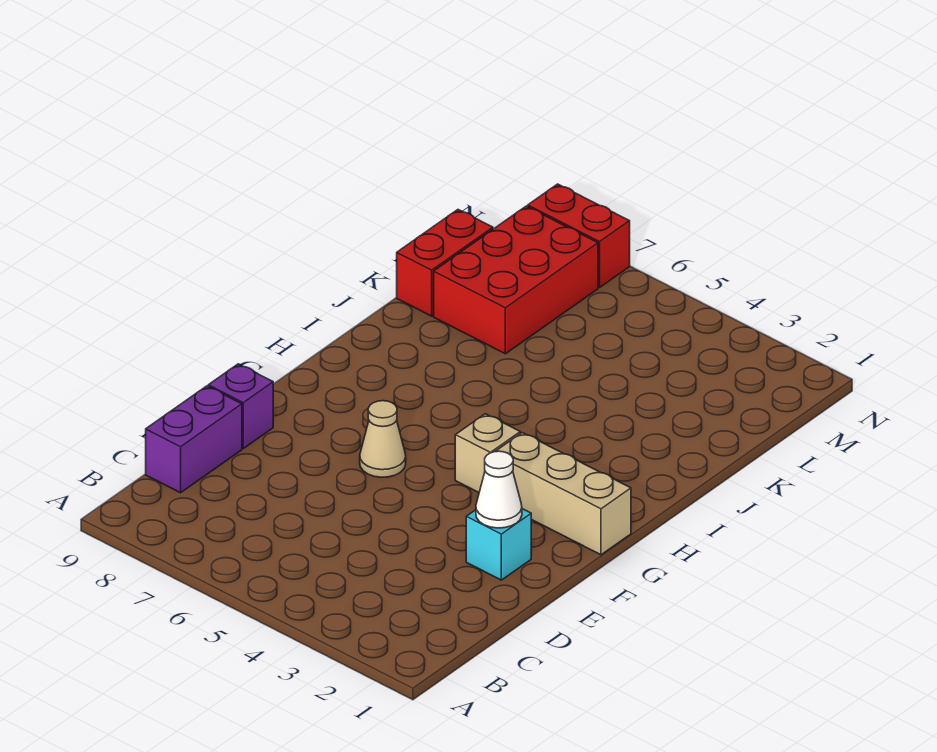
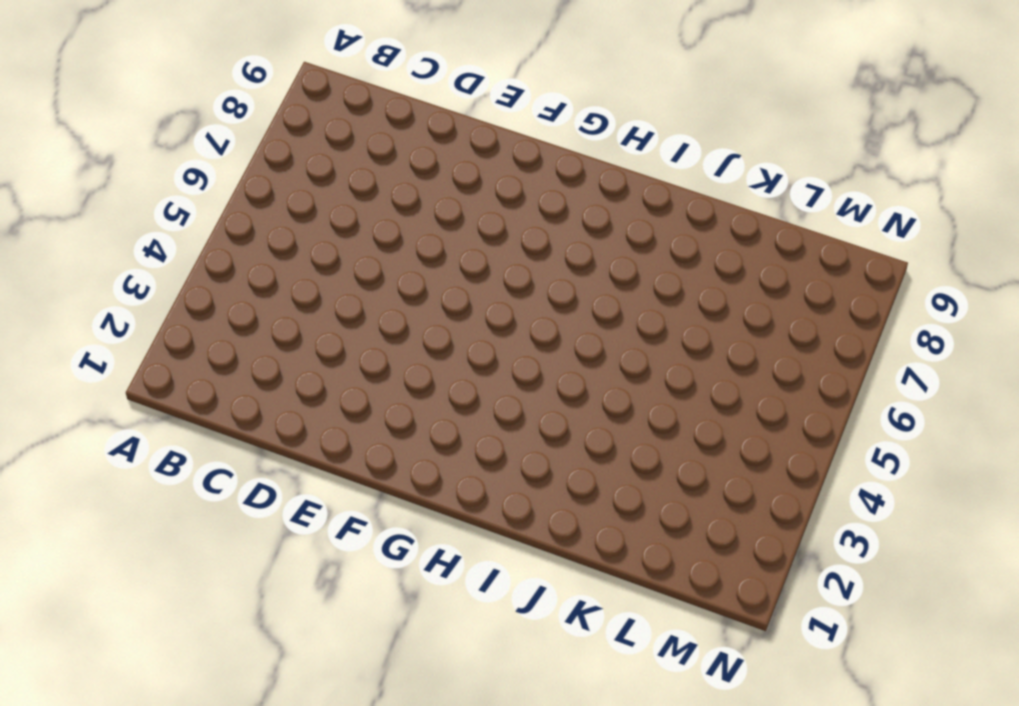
none -> purple 1x2 brick [146,386,242,493]
none -> cyan 1x1 brick [466,509,531,580]

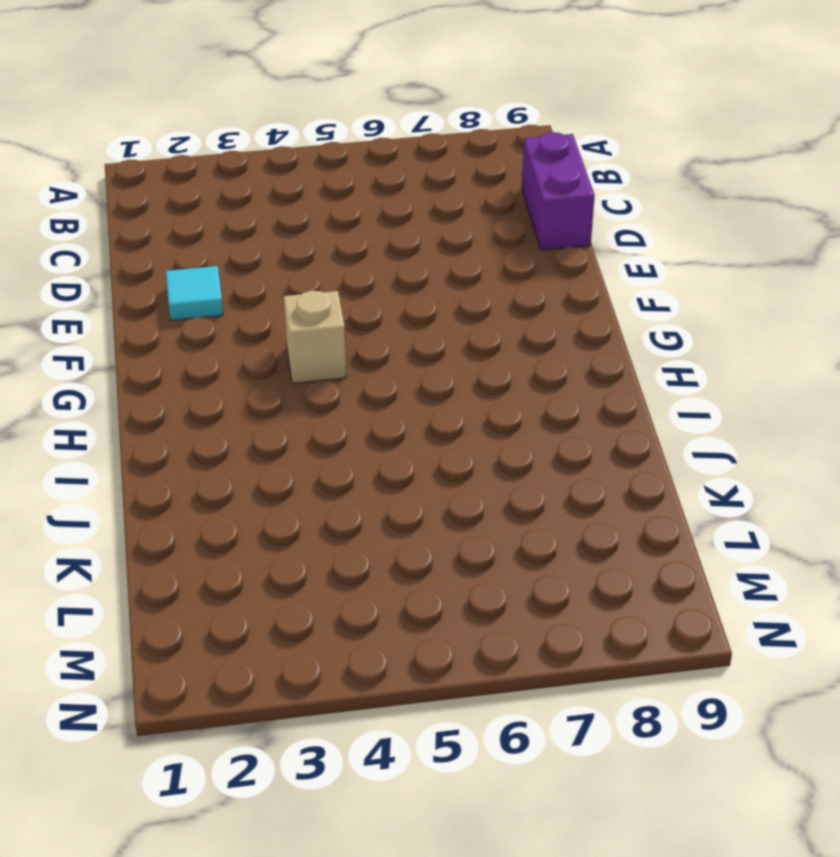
cyan 1x1 tile [166,266,223,320] -> cyan 1x1 brick [466,509,531,580]
none -> purple 1x1 brick [208,364,273,448]
none -> tan 1x1 cone [360,401,406,477]

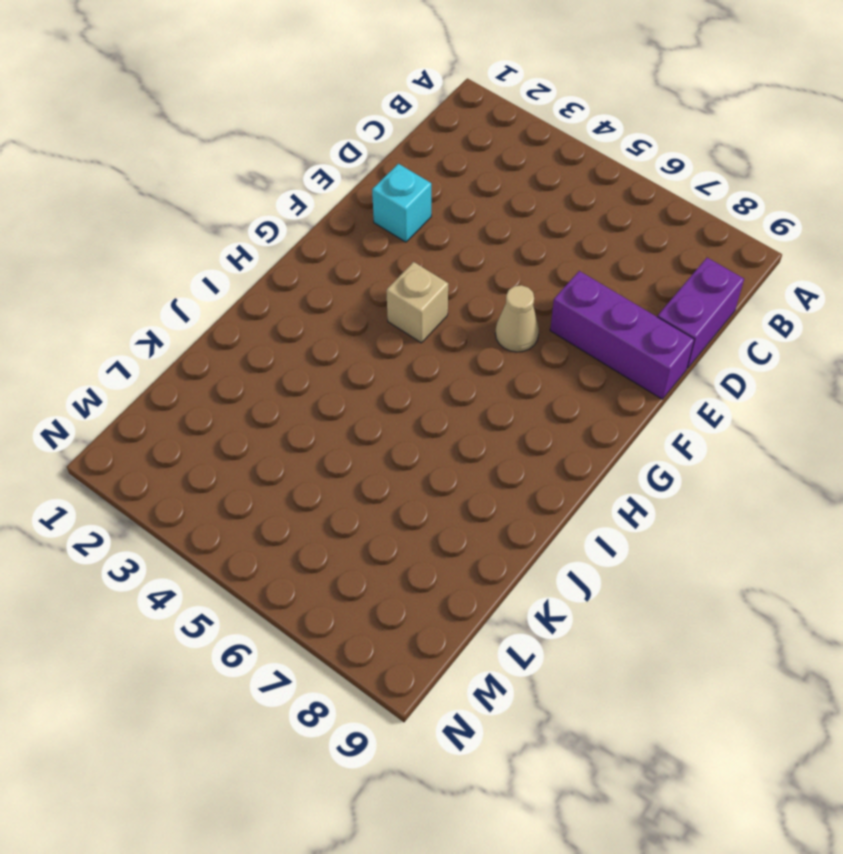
purple 1x3 brick [550,271,694,399] -> purple 1x1 brick [208,364,273,448]
none -> tan 1x3 brick [495,433,631,555]
none -> red 2x3 brick [434,206,598,354]

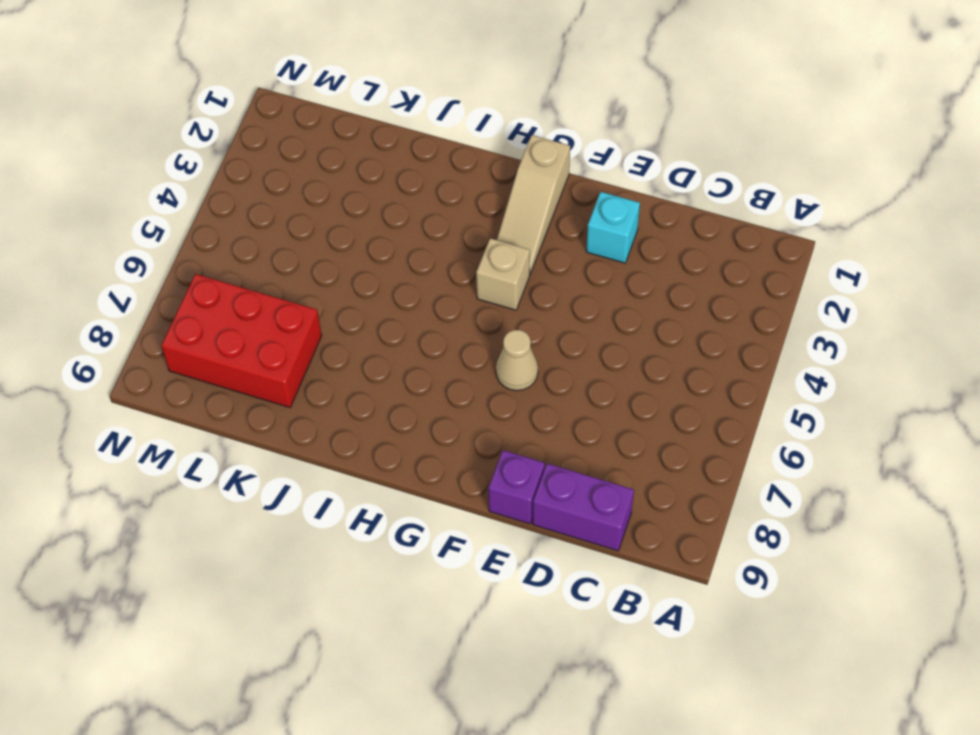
tan 1x3 slope [497,135,570,274] -> tan 1x3 brick [495,433,631,555]
none -> red 1x2 brick [397,210,493,316]
none -> red 1x2 brick [528,184,630,287]

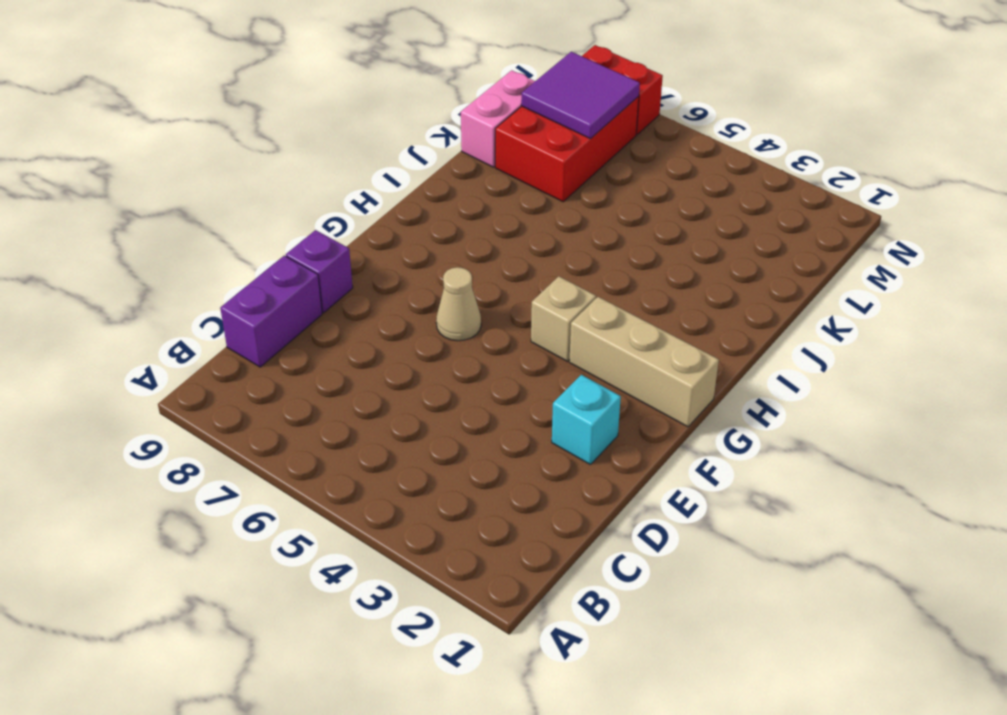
pink 1x2 brick [461,70,535,167] -> red 1x2 brick [397,210,493,316]
purple 2x2 tile [521,52,640,138] -> none
none -> white 1x1 cone [476,451,522,528]

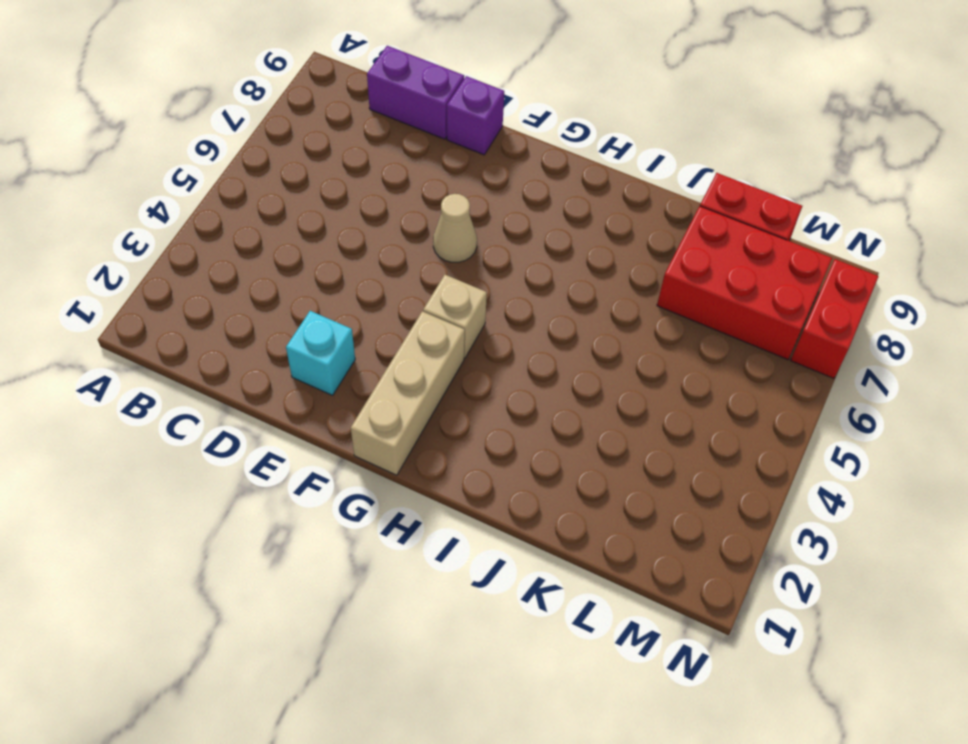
none -> white 1x1 cone [476,451,522,528]

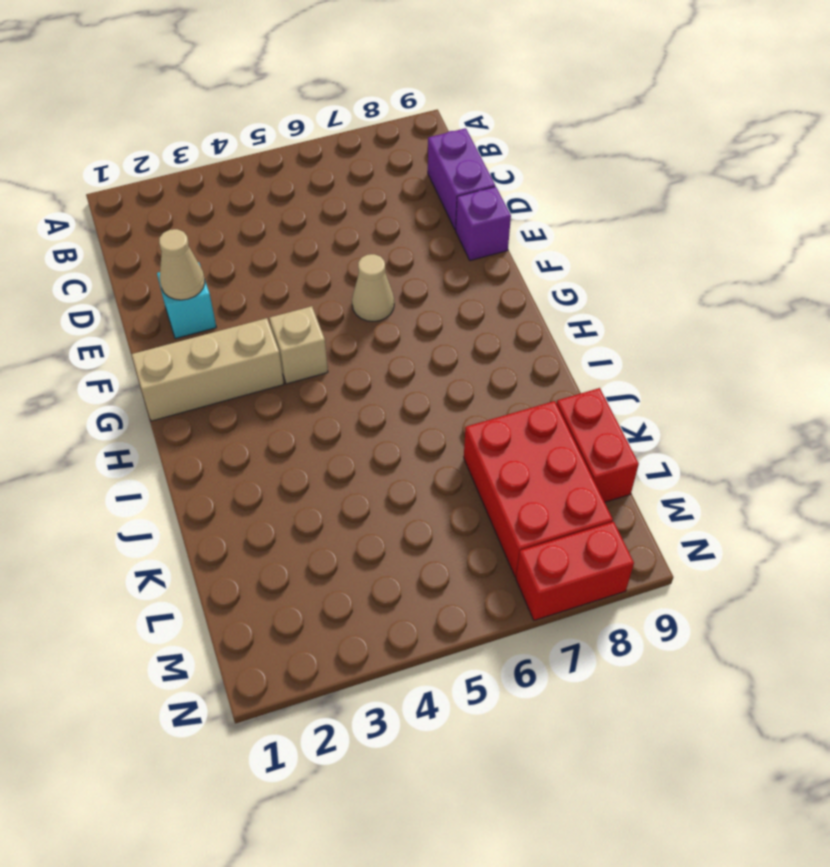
tan 1x1 cone [159,229,205,300] -> white 1x1 cone [476,451,522,528]

